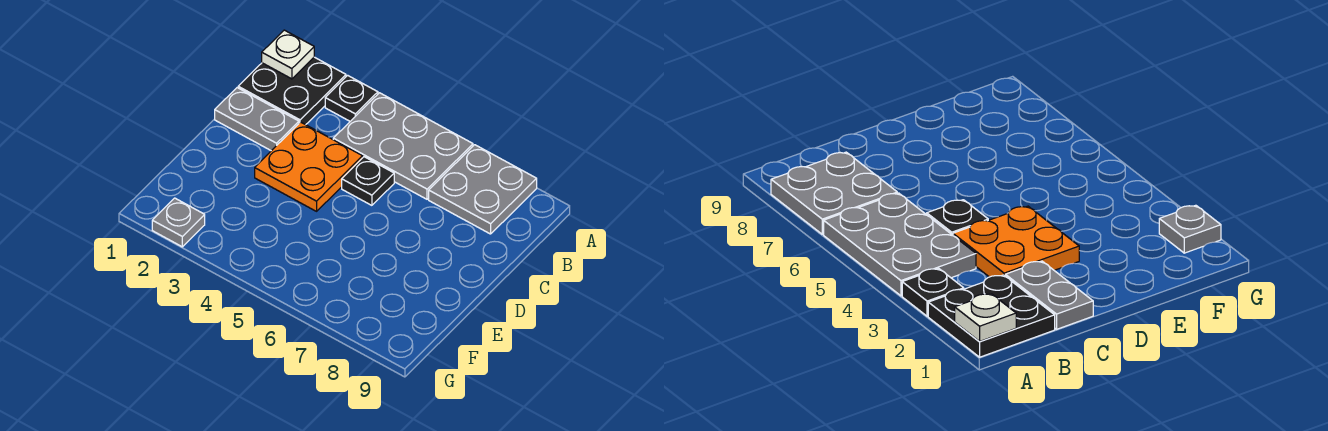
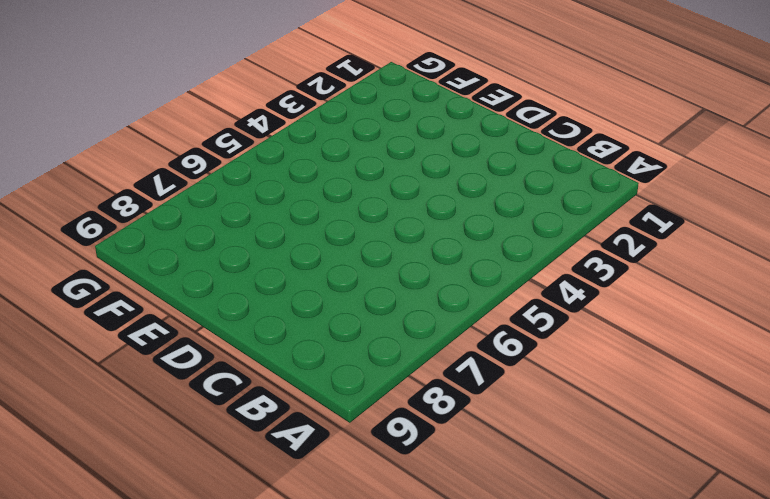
none -> black 2x2 plate [238,57,346,125]
none -> black 1x1 plate [325,75,378,121]

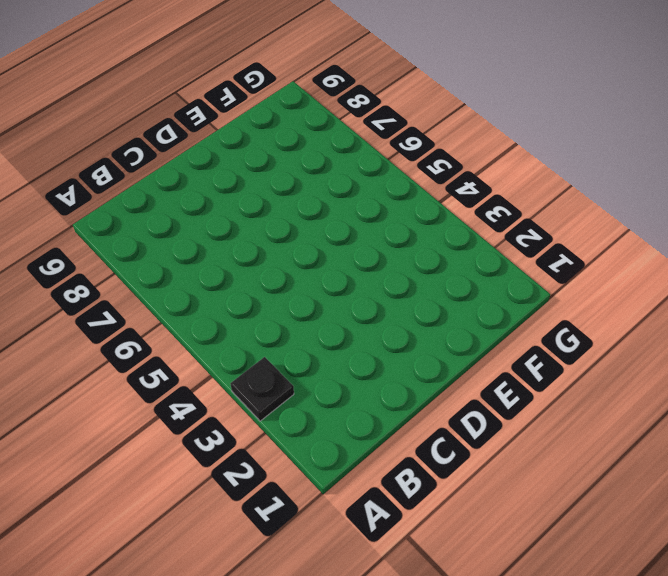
none -> black 2x2 plate [238,57,346,125]
none -> grey 2x3 plate [333,93,473,199]

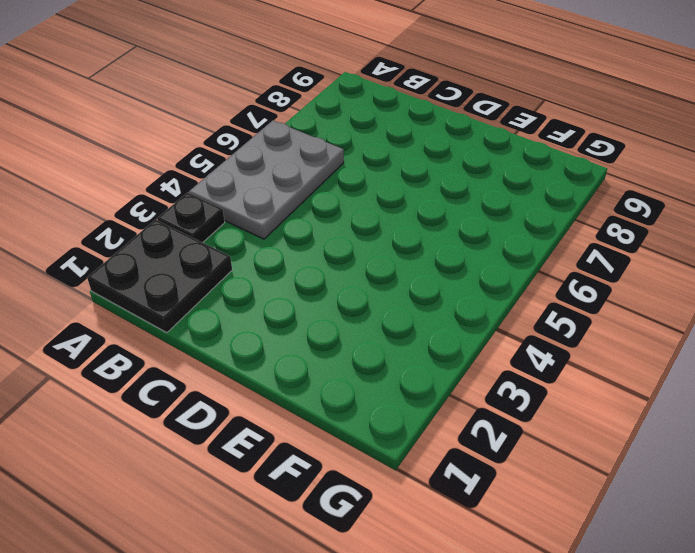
none -> grey 2x2 plate [429,145,537,234]
none -> grey 1x2 plate [215,88,299,151]

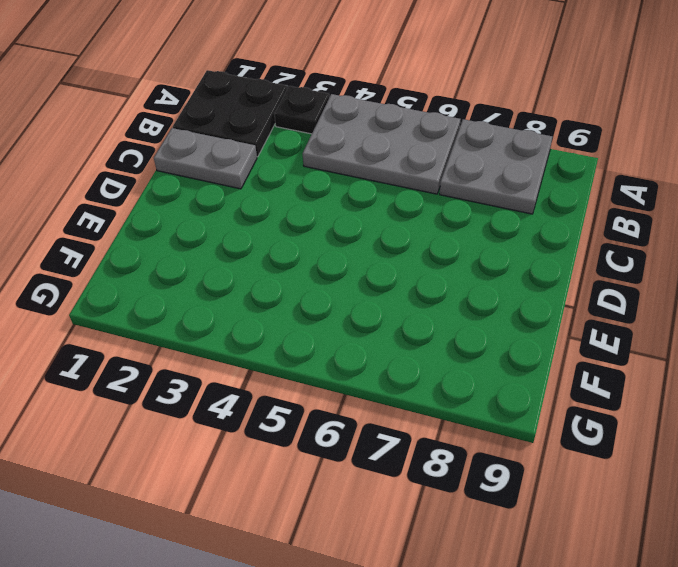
none -> orange 2x2 plate [255,122,363,211]
none -> black 1x1 plate [342,157,394,205]

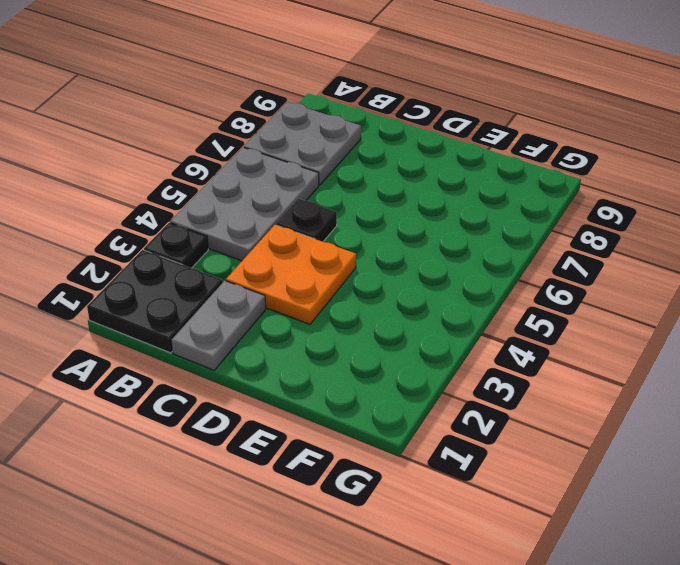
none -> grey 1x1 plate [152,198,205,247]
none -> white 1x1 plate [262,30,314,79]

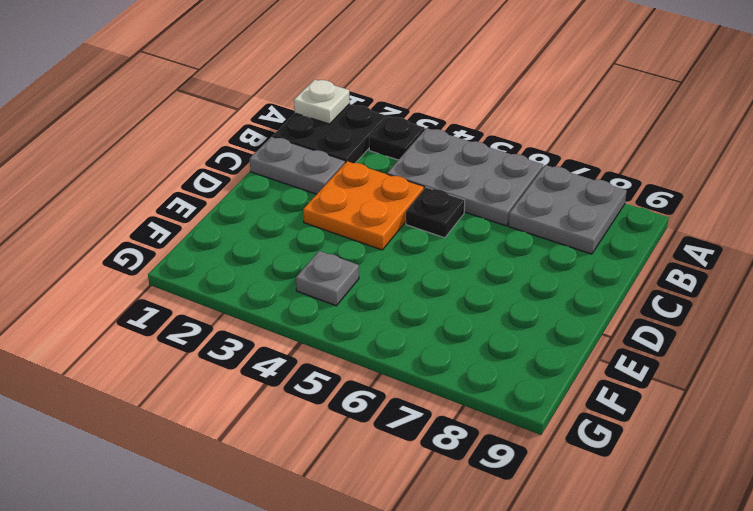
grey 1x1 plate [296,251,359,306] -> grey 1x1 plate moved to [152,198,205,247]

